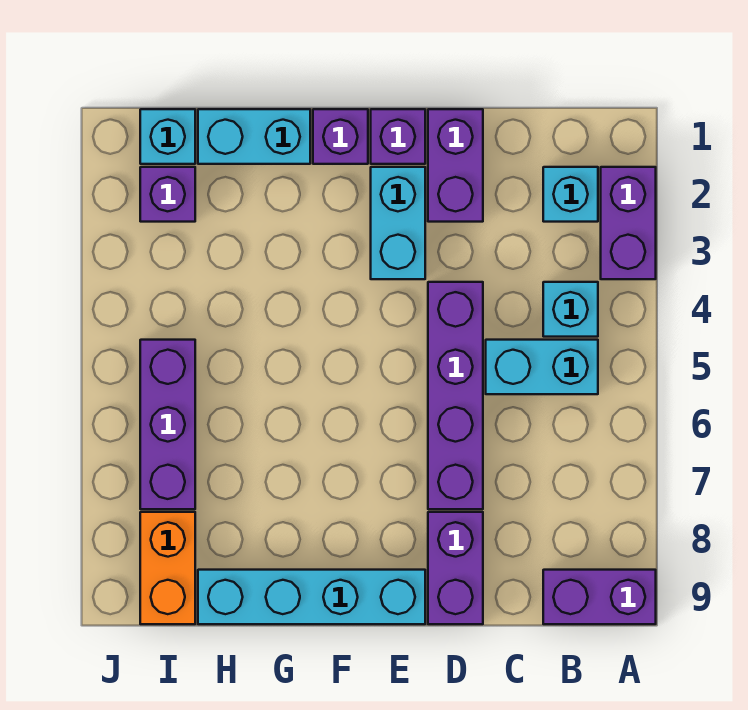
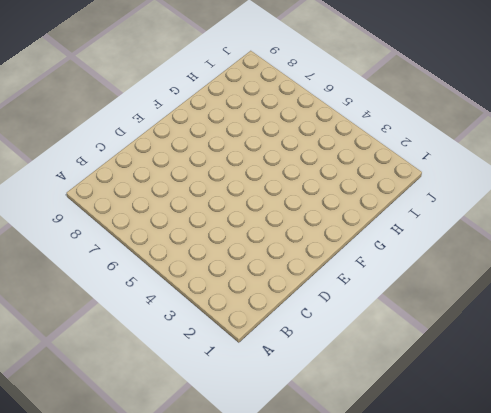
none -> purple 1x2 brick [601,167,656,279]
none -> purple 1x2 brick [543,570,656,624]
none -> cyan 1x1 brick [543,167,598,222]

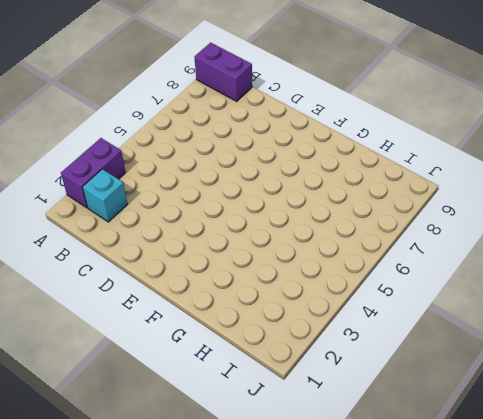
none -> cyan 1x1 brick [543,282,598,337]
none -> cyan 1x2 brick [486,340,598,394]
none -> purple 1x2 brick [428,109,483,222]

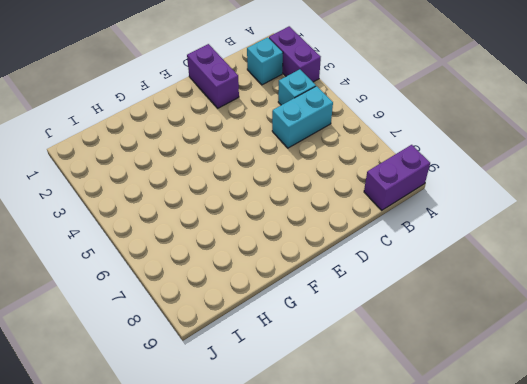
none -> purple 1x4 brick [428,282,483,509]
none -> purple 1x2 brick [428,512,483,624]
none -> purple 1x1 brick [371,109,425,164]

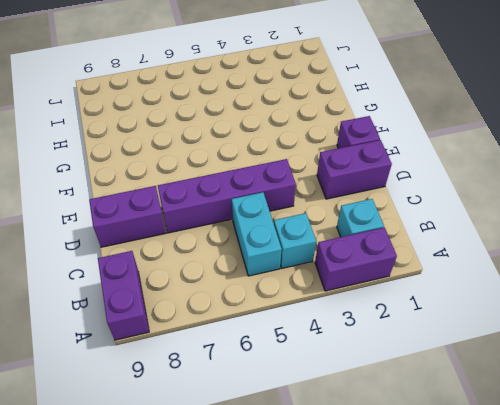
none -> cyan 1x2 brick [371,167,425,279]
none -> cyan 1x4 brick [198,570,425,624]
none -> purple 1x1 brick [313,109,368,164]

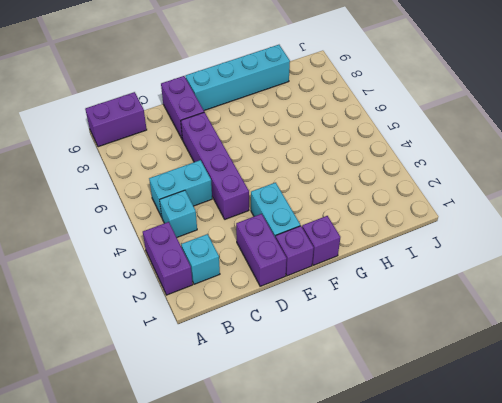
none -> cyan 1x2 brick [198,109,310,164]
none -> cyan 1x1 brick [140,109,195,164]
none -> purple 1x1 brick [140,167,195,222]

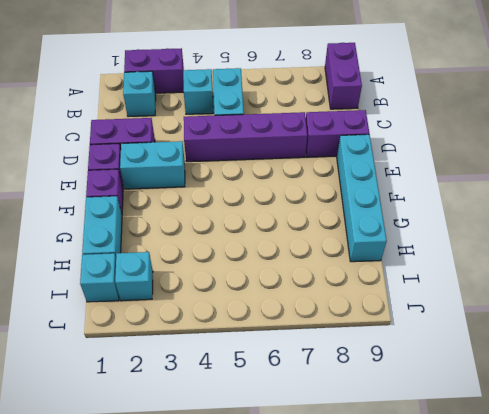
cyan 1x1 brick [115,252,153,301] -> purple 1x1 brick [140,167,195,222]
none -> purple 1x3 brick [140,340,195,509]
none -> orange 1x2 brick [140,512,195,624]

